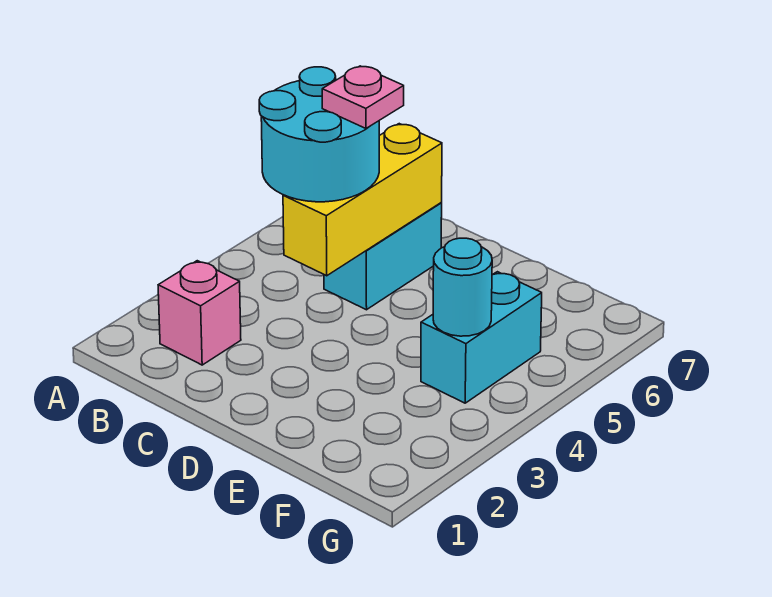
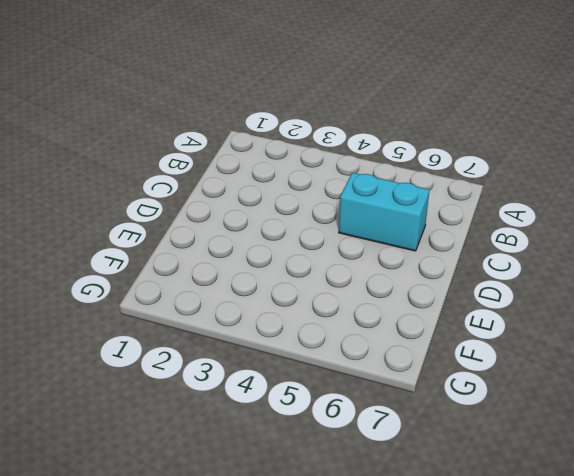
none -> pink 1x1 brick [158,261,241,365]
none -> cyan 1x2 brick [421,272,542,403]

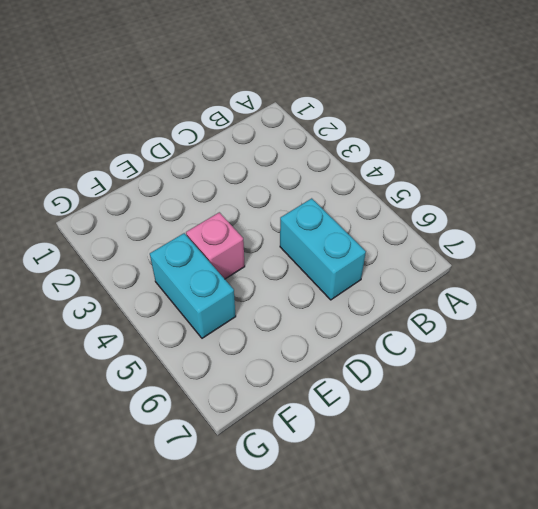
pink 1x1 brick [186,212,245,279] -> pink 1x1 brick moved to [158,261,241,365]
none -> yellow 1x3 brick [283,124,442,276]
none -> cyan 1x1 round brick [433,238,492,336]

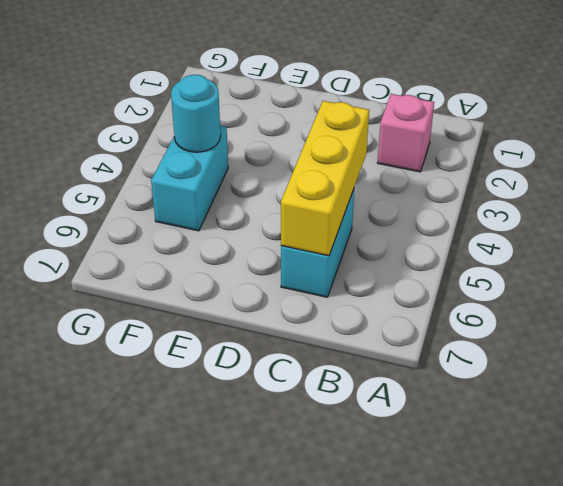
none -> cyan 2x2 round brick [259,67,379,202]
none -> pink 1x1 plate [322,66,404,128]

